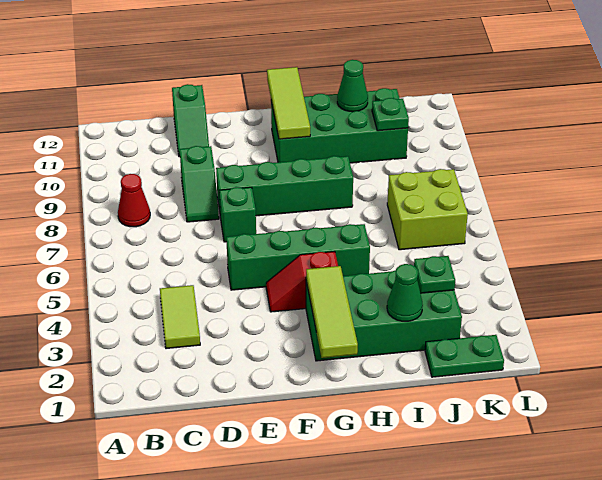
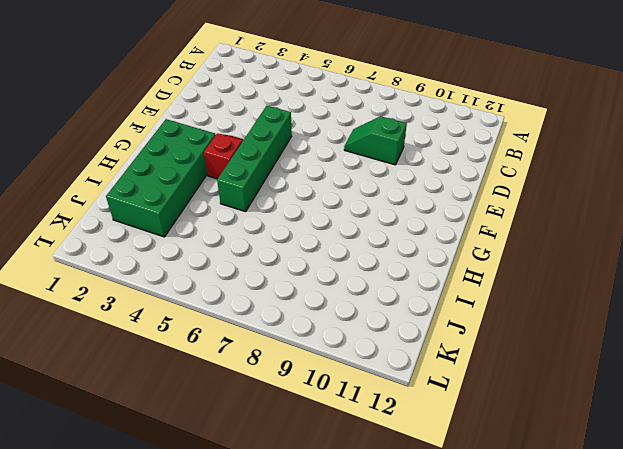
none -> red 1x1 cone [118,174,150,227]
none -> lime 1x2 tile [160,285,200,349]
none -> green 1x2 slope [172,84,209,157]

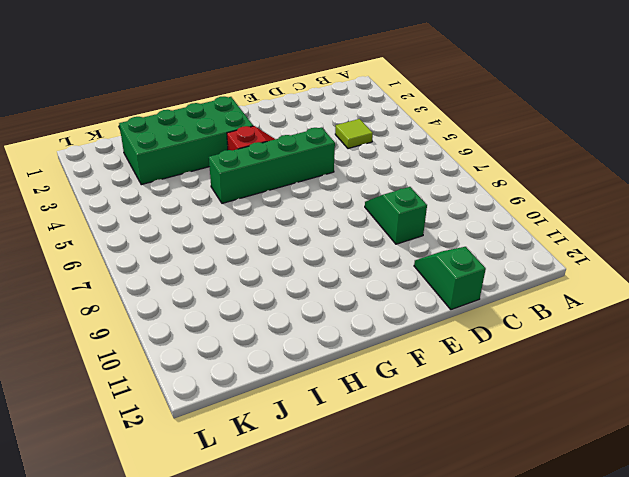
lime 1x1 tile [335,119,373,149] -> lime 1x2 tile [160,285,200,349]
none -> red 1x1 cone [118,174,150,227]
none -> green 1x1 brick [219,187,256,242]
none -> green 1x4 brick [216,156,353,218]

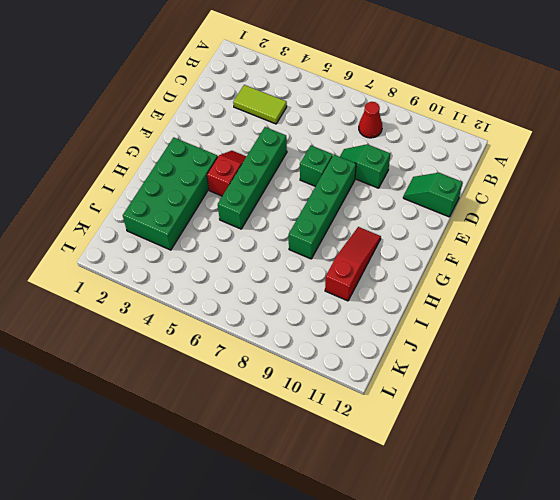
red 1x3 slope [325,227,381,301] -> green 2x4 brick [271,88,408,163]
none -> green 1x2 plate [425,335,504,377]
none -> lime 2x2 brick [387,169,468,250]
none -> lime 1x3 tile [306,266,358,358]

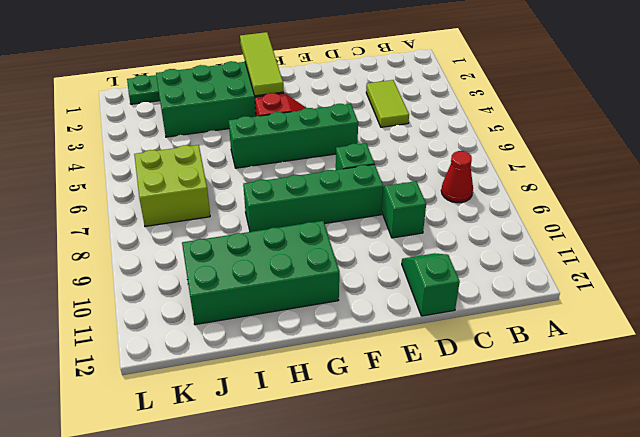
none -> lime 1x3 tile [267,67,310,139]
none -> green 1x1 cone [387,264,423,321]
none -> green 1x1 cone [337,60,368,112]

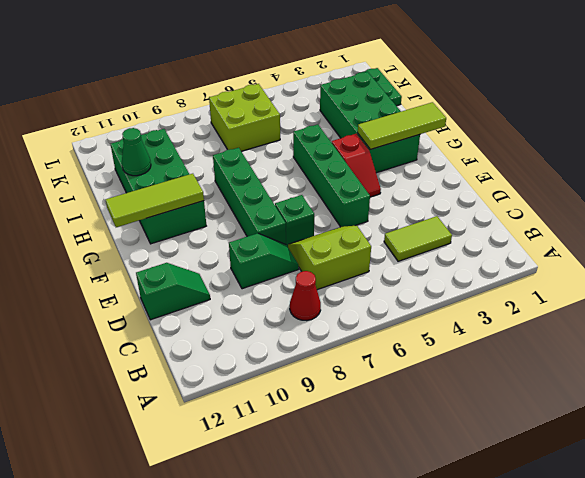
lime 2x2 slope [288,226,371,290] -> none
none -> green 1x1 cone [387,264,423,321]
none -> green 1x1 plate [414,256,455,293]
none -> green 1x1 plate [372,98,409,131]

